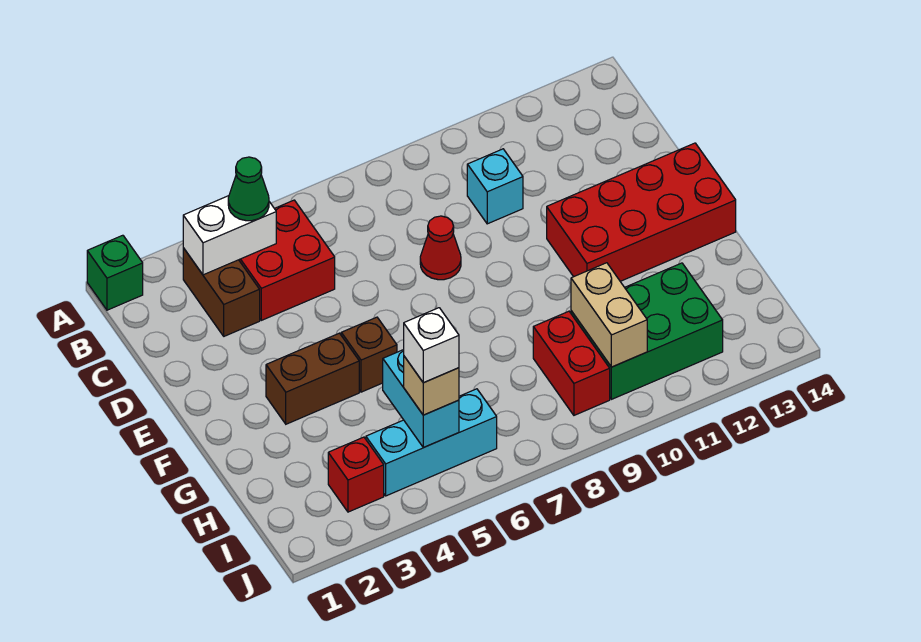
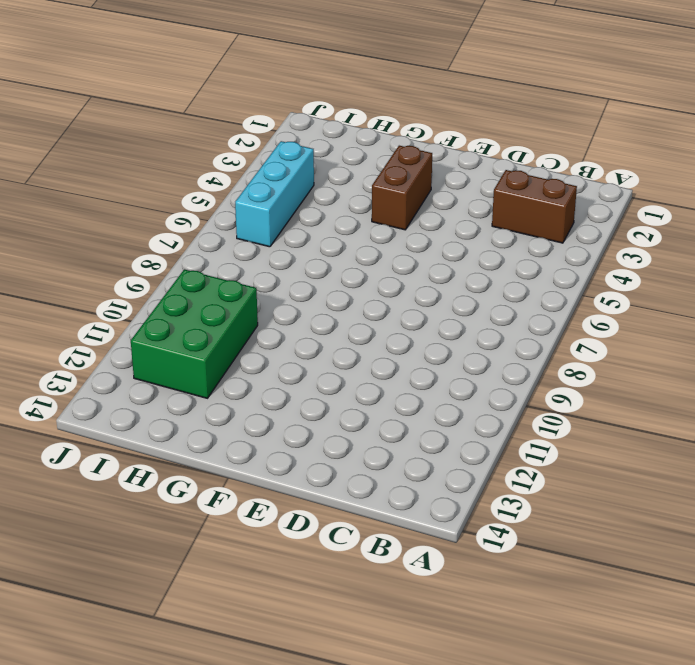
none -> green 1x1 brick [87,235,143,310]
none -> red 2x2 brick [239,200,335,320]
none -> cyan 1x1 brick [467,149,523,224]

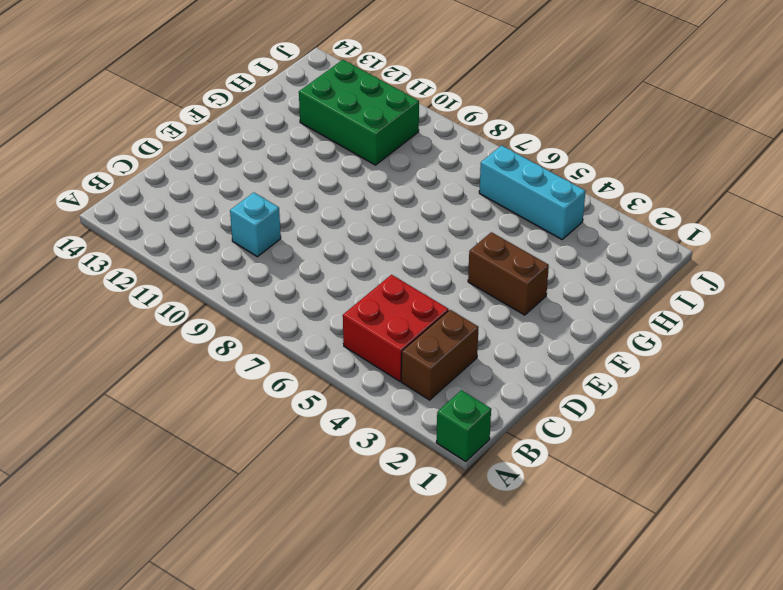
none -> red 1x1 cone [420,216,461,280]
none -> red 2x4 brick [547,143,736,281]
none -> brown 1x1 brick [341,317,397,392]

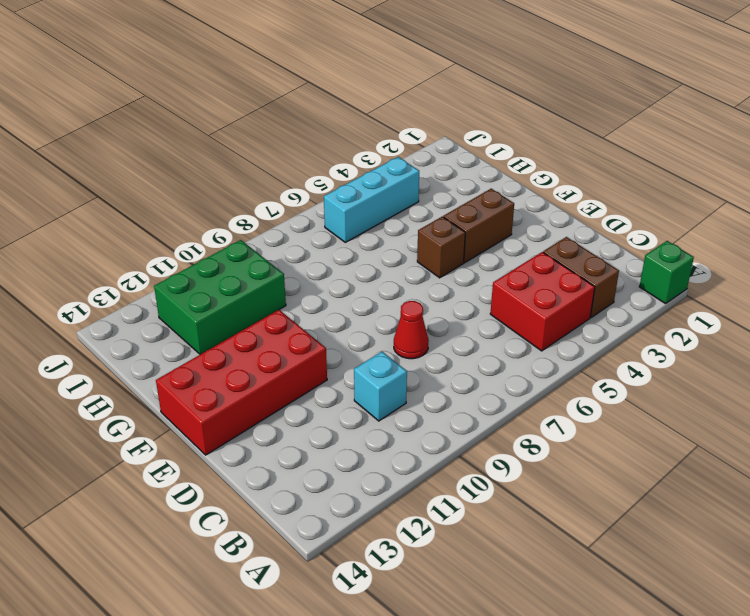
none -> red 1x2 brick [533,311,610,415]
none -> red 1x1 brick [328,437,384,512]
none -> white 1x2 brick [183,196,276,275]

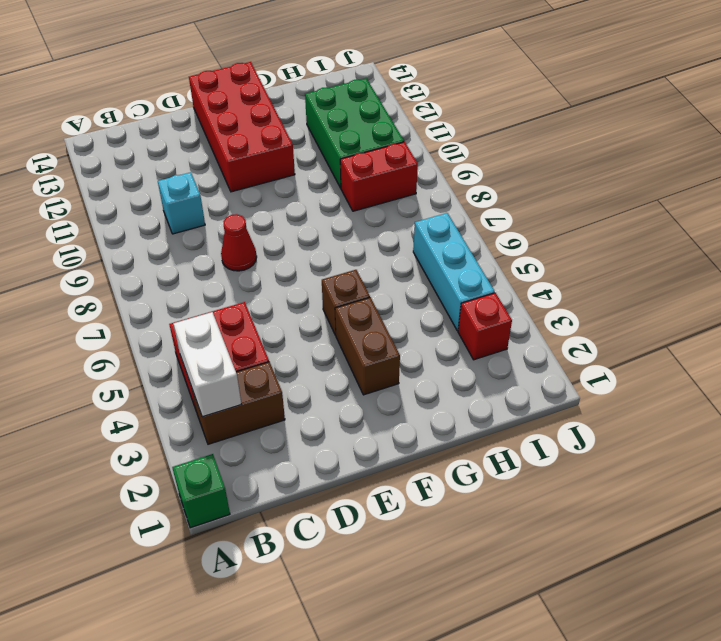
none -> cyan 1x2 brick [383,350,459,448]
none -> tan 1x2 brick [571,263,647,367]
none -> green 1x1 cone [228,157,269,221]

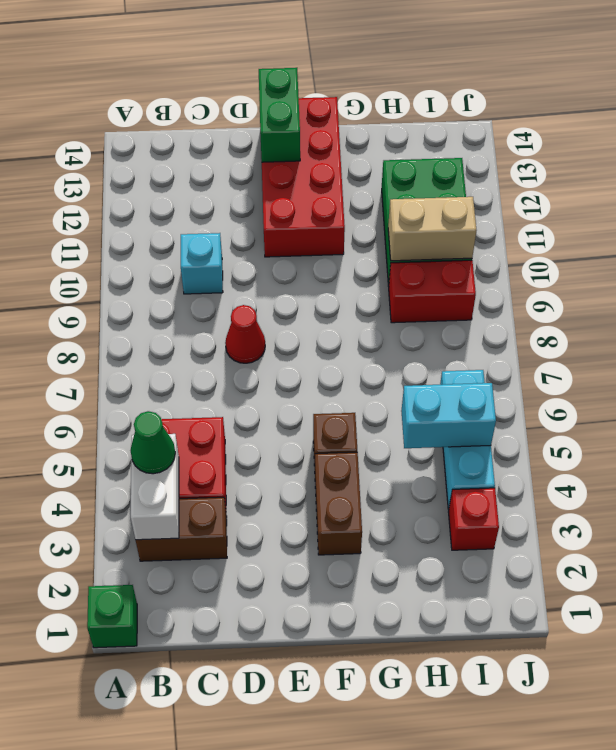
green 1x2 brick [259,68,300,162] -> none
none -> tan 1x1 brick [404,356,459,415]
none -> white 1x1 brick [404,308,459,383]

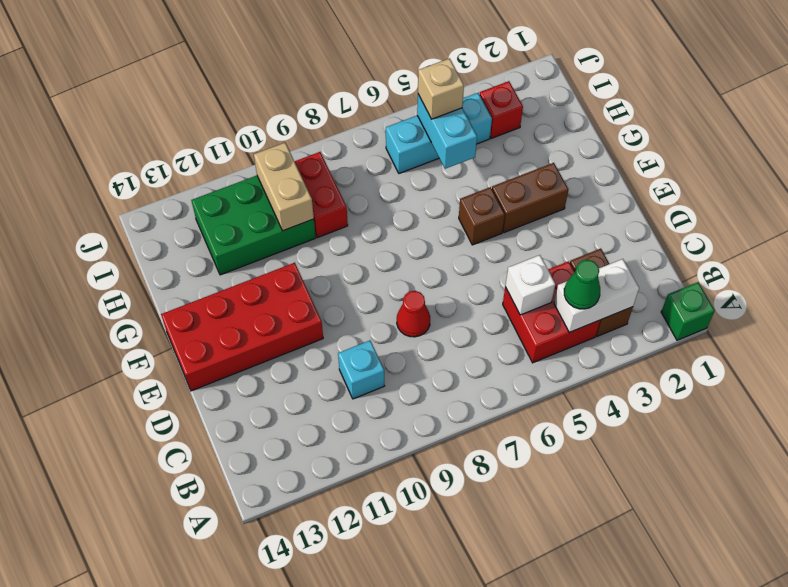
white 1x1 brick [505,255,555,315] -> white 1x1 brick moved to [404,308,459,383]

